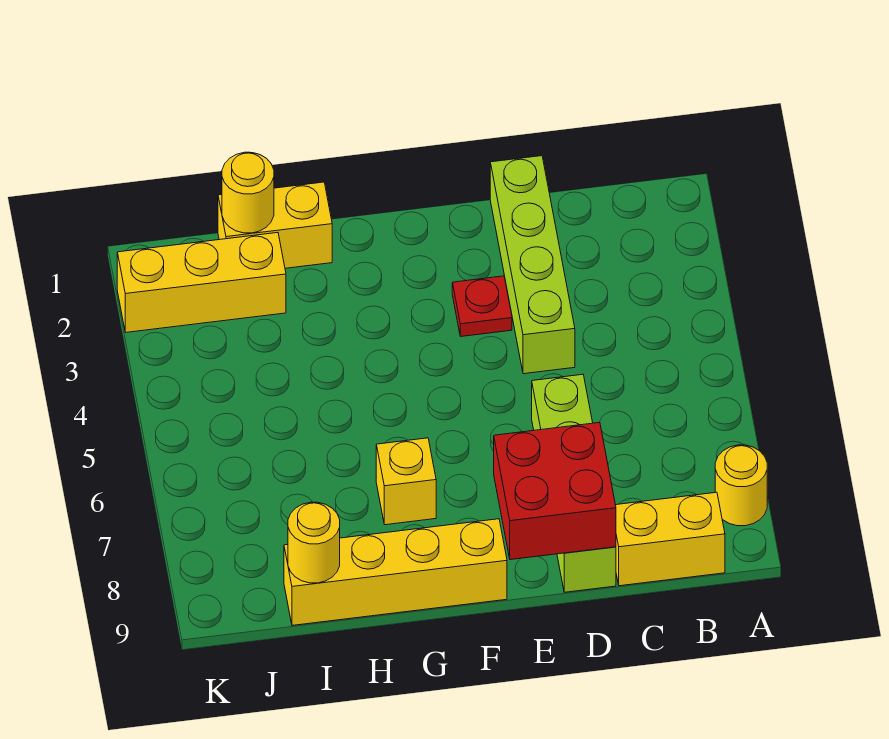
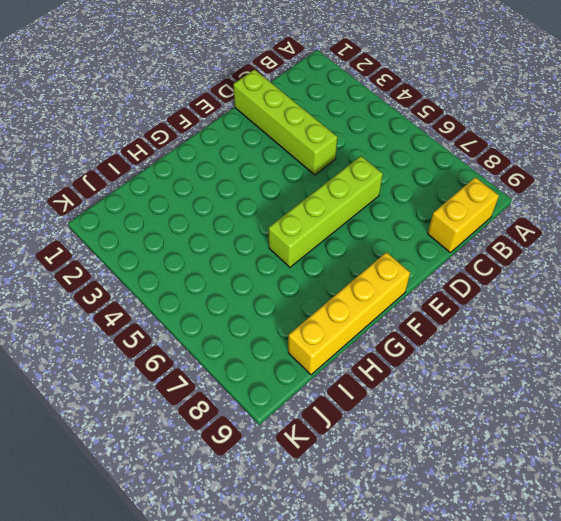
lime 1x4 brick [269,156,383,267] -> lime 1x4 brick turned to [532,374,616,592]
none -> yellow 1x1 round brick [715,445,767,526]
none -> red 1x1 plate [452,276,512,336]
none -> yellow 1x1 brick [376,438,436,525]

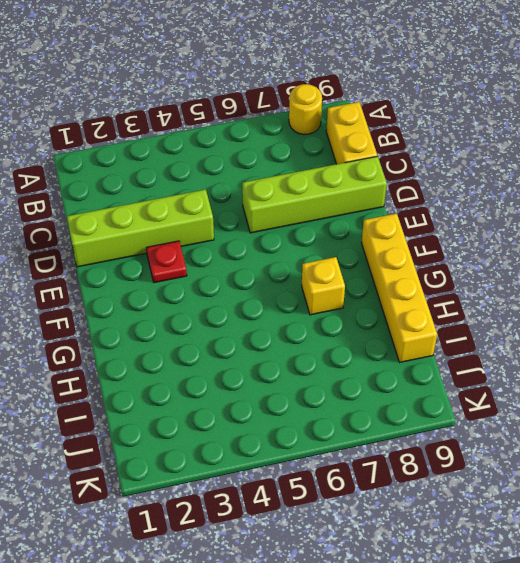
none -> yellow 1x2 brick [218,182,332,268]
none -> yellow 1x3 brick [117,233,286,332]
none -> red 2x2 brick [494,422,616,560]

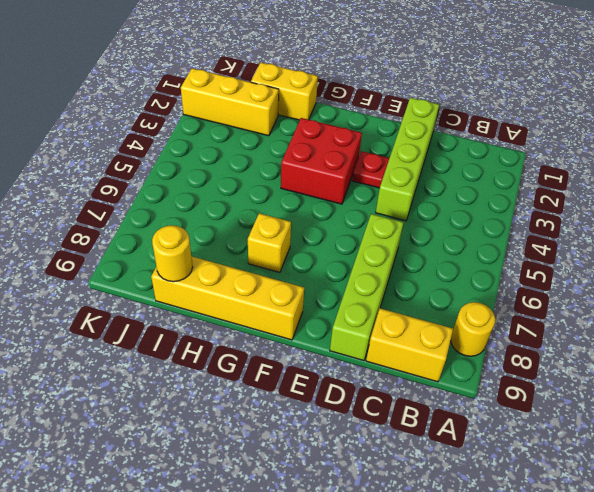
red 2x2 brick [281,118,362,204] -> red 2x2 brick moved to [494,422,616,560]
none -> yellow 1x1 round brick [222,152,274,233]

